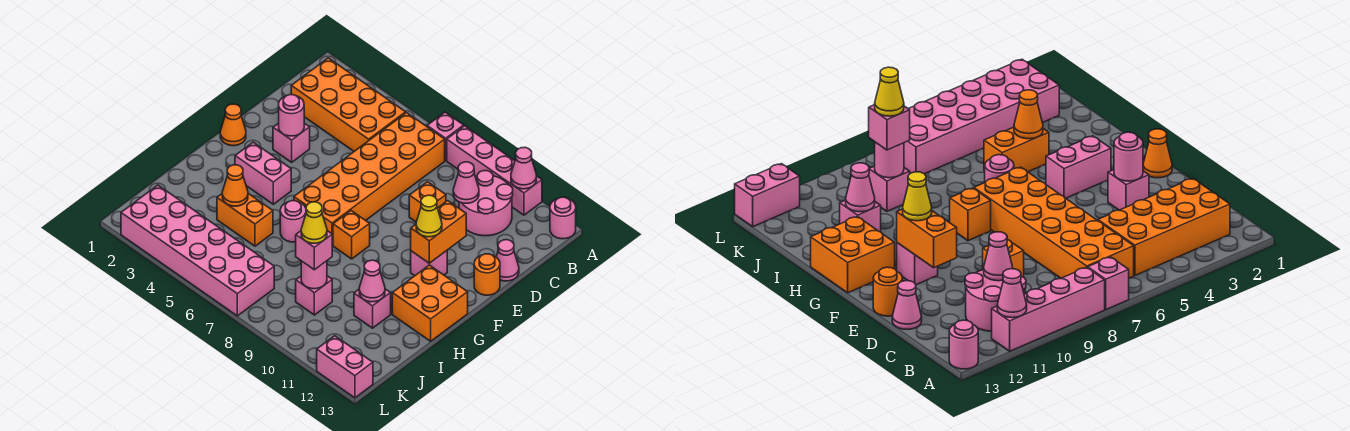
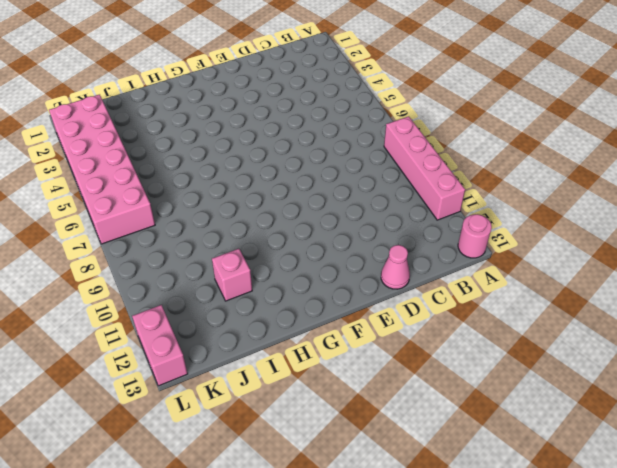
none -> pink 1x1 brick [427,112,464,160]
none -> orange 2x4 brick [291,58,406,151]
none -> orange 2x6 brick [294,113,445,245]
none -> pink 2x2 round brick [459,171,513,236]

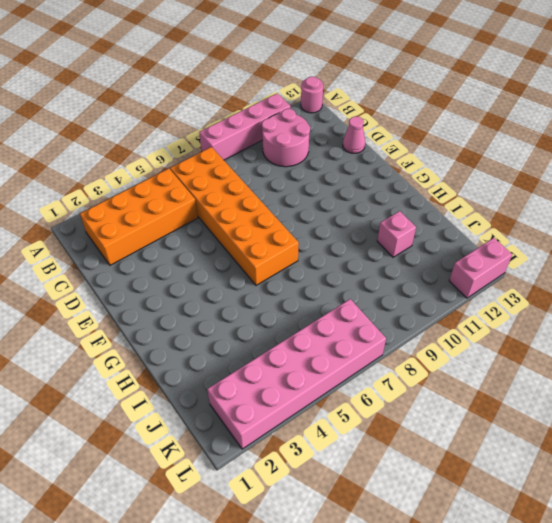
none -> pink 1x1 brick [427,112,464,160]
none -> orange 1x1 brick [409,182,446,222]
none -> pink 1x1 brick [273,123,310,162]
none -> orange 1x1 round brick [474,254,500,295]

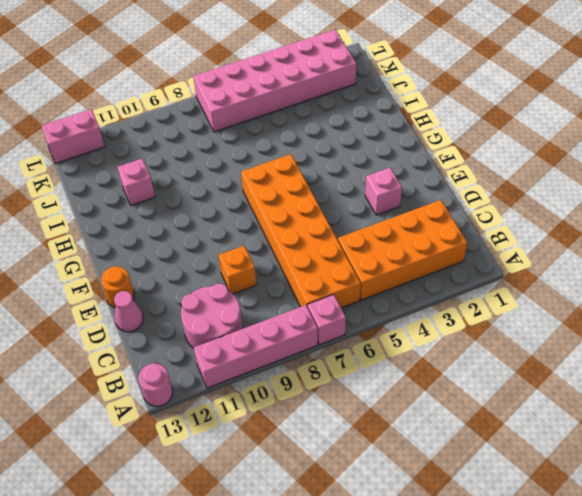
none -> orange 1x1 cone [220,104,246,146]
none -> pink 1x1 brick [411,251,447,276]
none -> pink 1x2 brick [235,142,291,204]
none -> orange 1x1 brick [333,211,370,259]

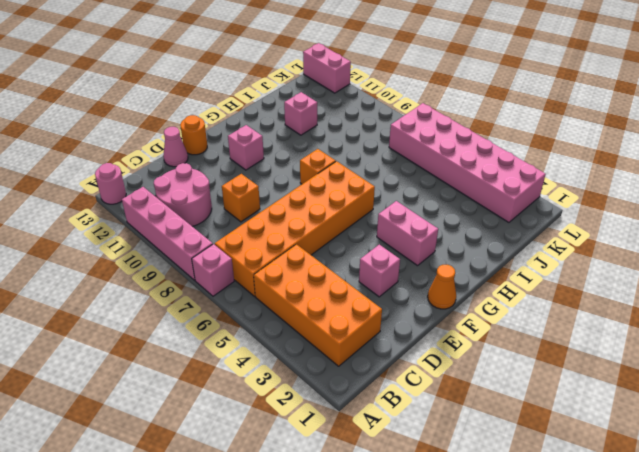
none -> orange 2x2 brick [392,265,468,341]
none -> pink 1x1 round brick [280,201,306,242]
none -> orange 1x2 brick [217,193,273,246]
none -> pink 1x1 brick [296,276,332,315]

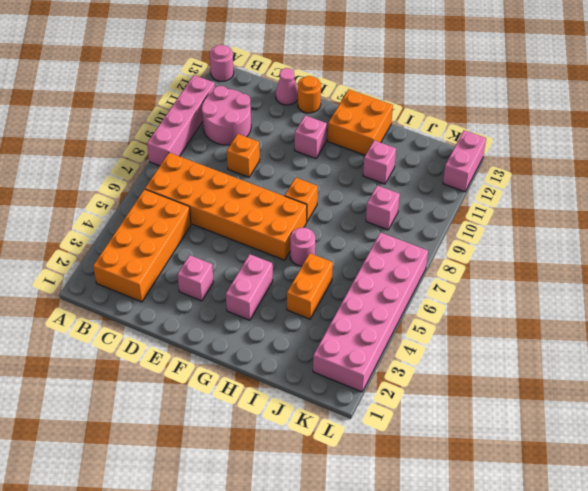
none -> pink 1x1 brick [427,112,464,160]
none -> orange 1x1 cone [220,104,246,146]
none -> pink 1x1 cone [511,147,537,189]
none -> pink 1x1 cone [453,162,479,203]

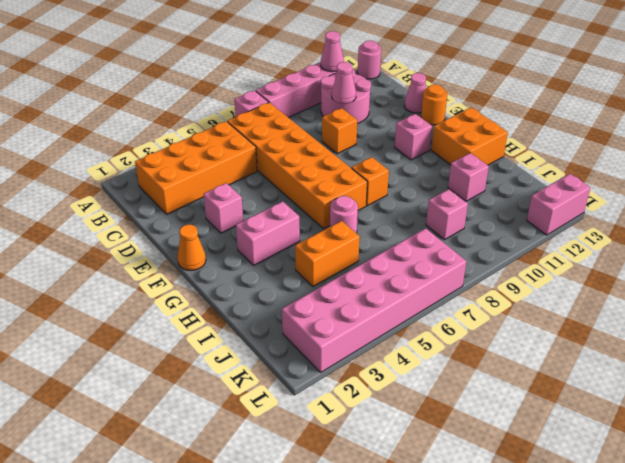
none -> pink 1x1 round brick [279,95,304,136]
none -> orange 1x2 brick [411,201,466,263]
none -> orange 1x1 cone [222,165,248,206]
none -> pink 1x1 cone [359,260,385,302]

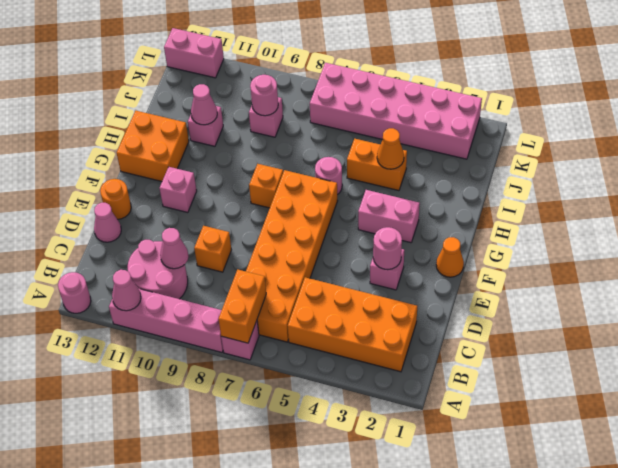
orange 1x2 brick [219,270,266,343] -> orange 1x2 brick moved to [411,201,466,263]
none -> yellow 1x1 cone [416,195,442,237]
none -> pink 1x1 brick [296,231,332,270]
none -> yellow 1x1 cone [301,202,327,243]

